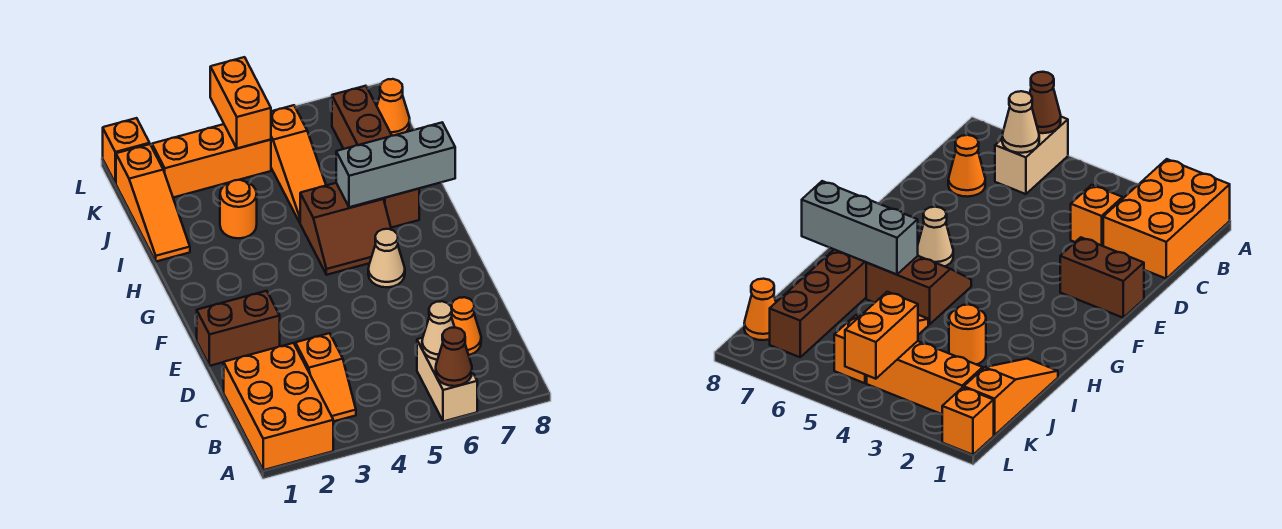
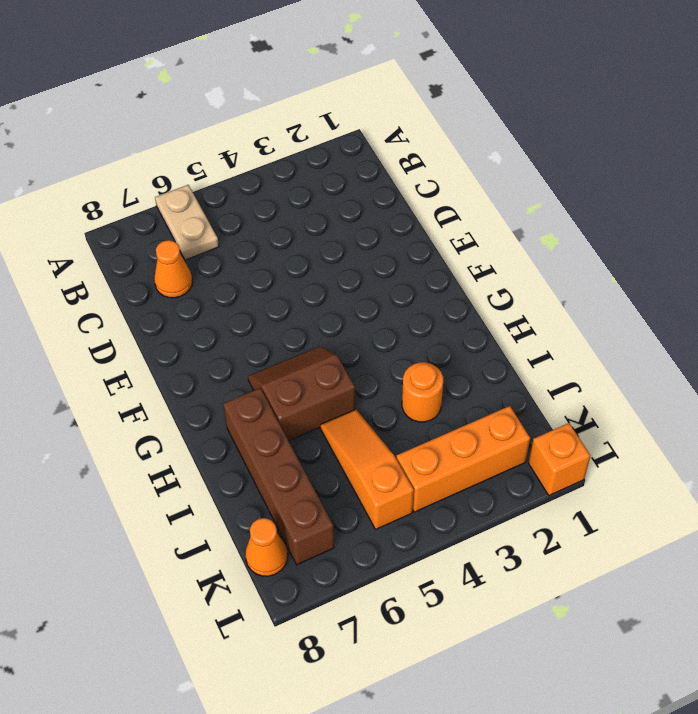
tan 1x2 plate [155,185,219,260] -> tan 1x2 brick [417,338,477,421]
none -> orange 2x3 brick [224,343,333,470]
none -> orange 1x2 slope [295,333,356,422]
none -> brown 1x2 brick [197,291,280,366]

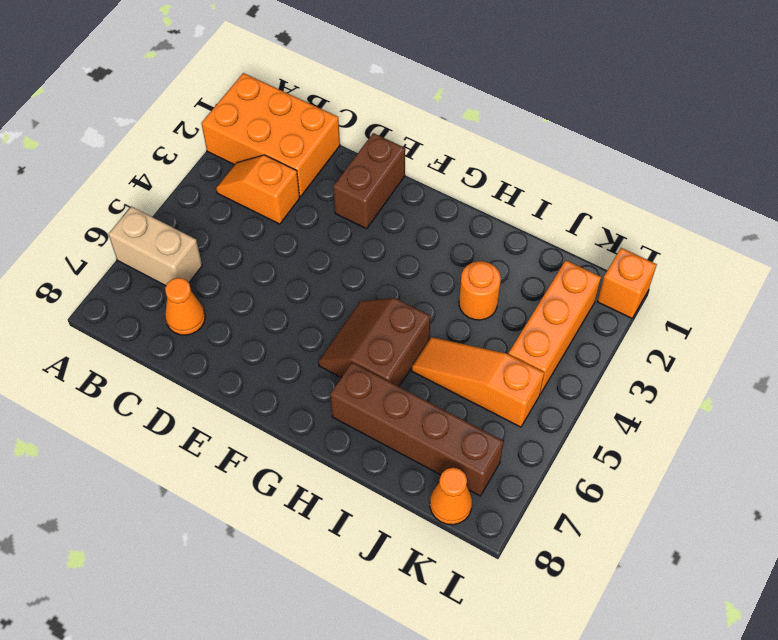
none -> tan 1x1 cone [368,229,405,287]
none -> orange 1x3 slope [116,144,190,262]
none -> brown 1x1 cone [436,328,472,386]

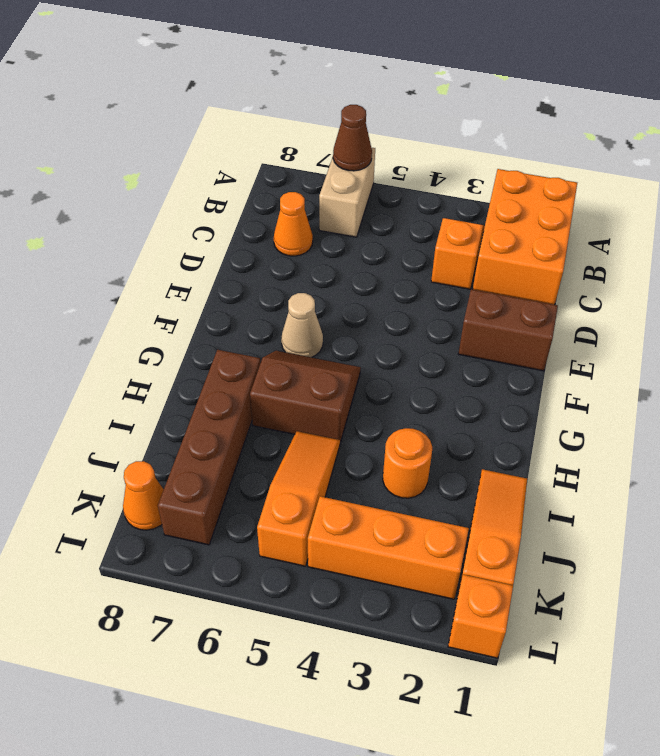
none -> tan 1x1 cone [422,301,455,360]
none -> grey 1x3 brick [336,123,455,207]
none -> orange 1x2 brick [210,57,271,148]

